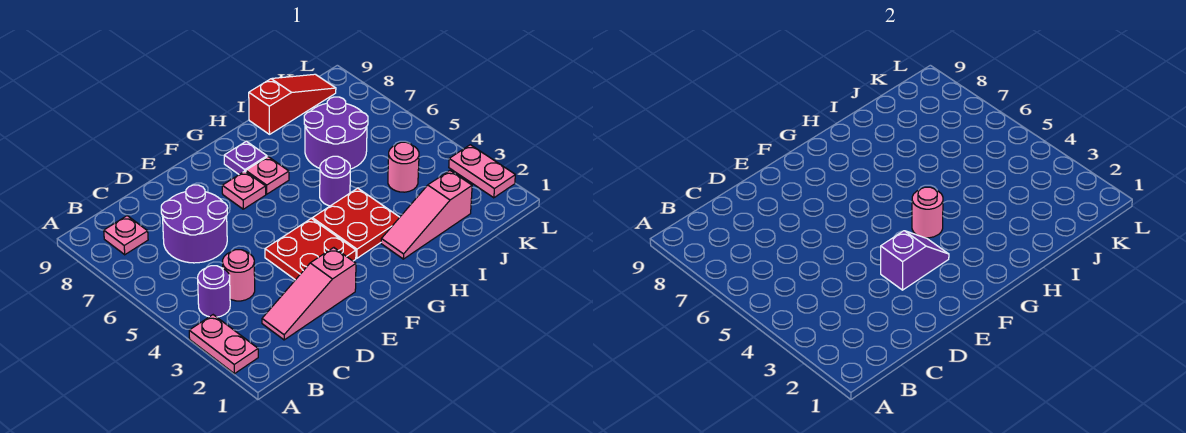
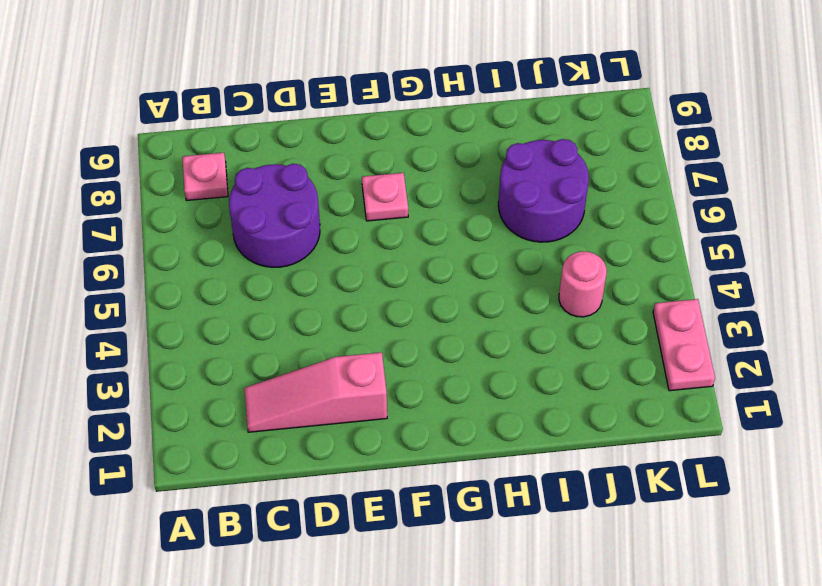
none -> pink 1x2 plate [189,315,258,374]
none -> purple 1x1 round brick [198,266,230,317]
none -> pink 1x1 round brick [223,250,255,301]

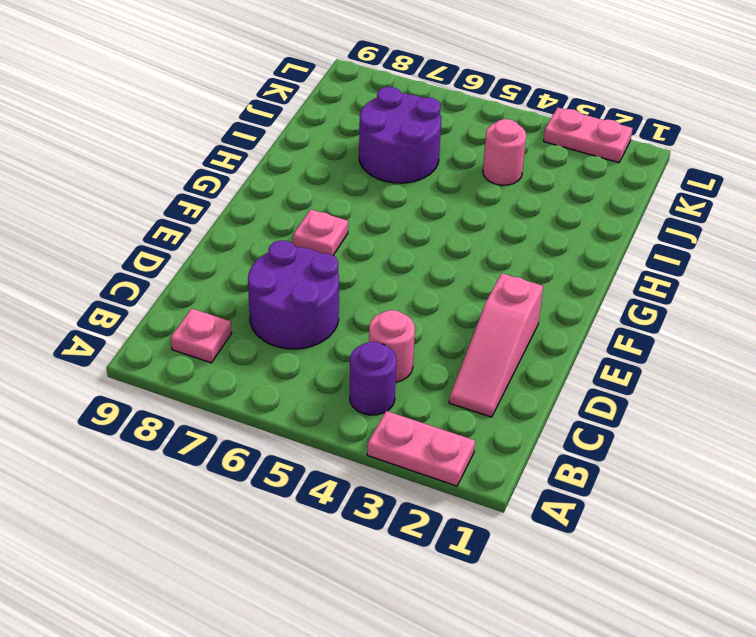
none -> red 2x2 plate [265,219,356,280]
none -> red 2x2 plate [312,188,400,258]
none -> pink 1x1 plate [246,157,289,194]

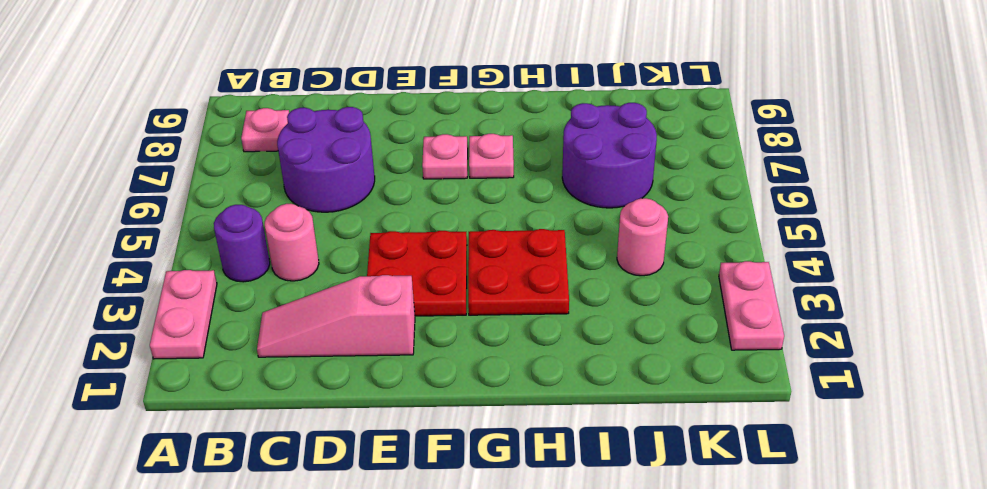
none -> purple 1x1 plate [224,141,267,174]
none -> pink 1x3 slope [381,171,472,259]
none -> purple 1x1 round brick [320,156,350,206]

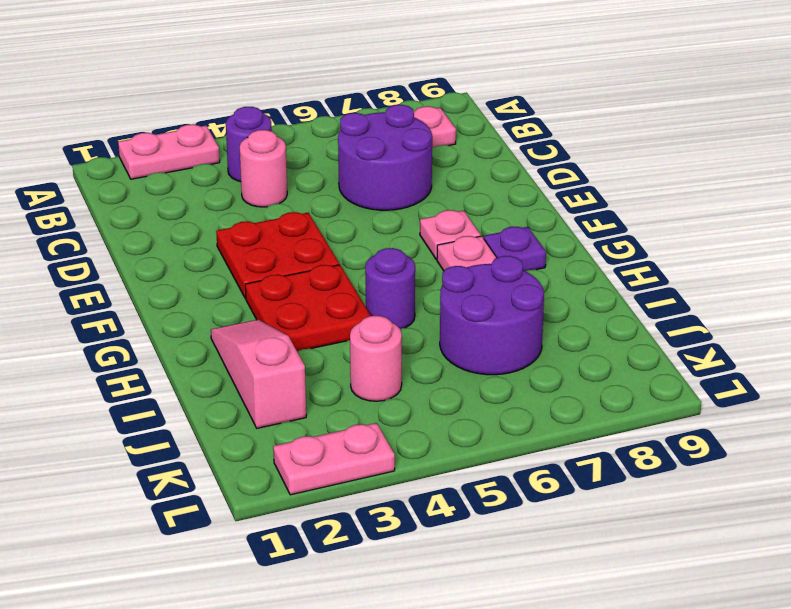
none -> pink 1x3 slope [262,248,356,340]
none -> red 1x3 slope [249,74,336,134]
none -> purple 1x2 slope [881,231,949,290]

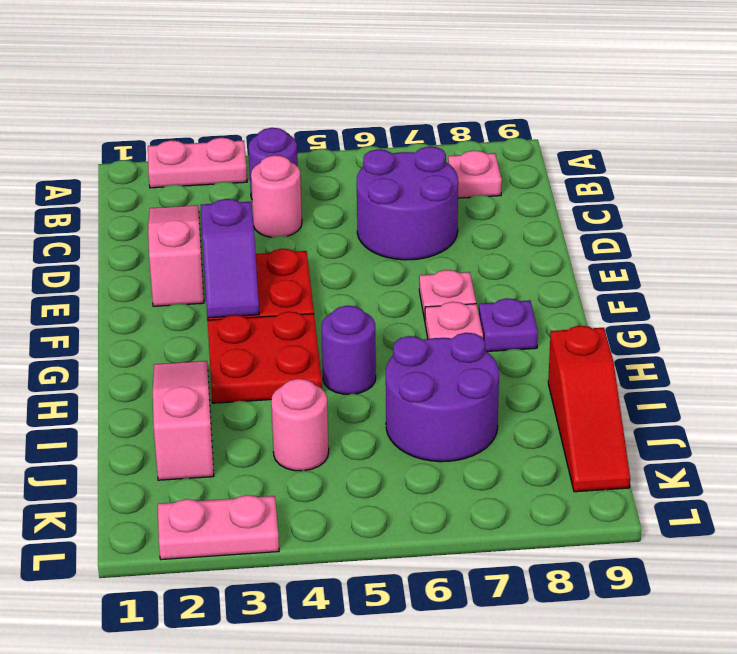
none -> pink 1x1 round brick [912,187,943,238]

